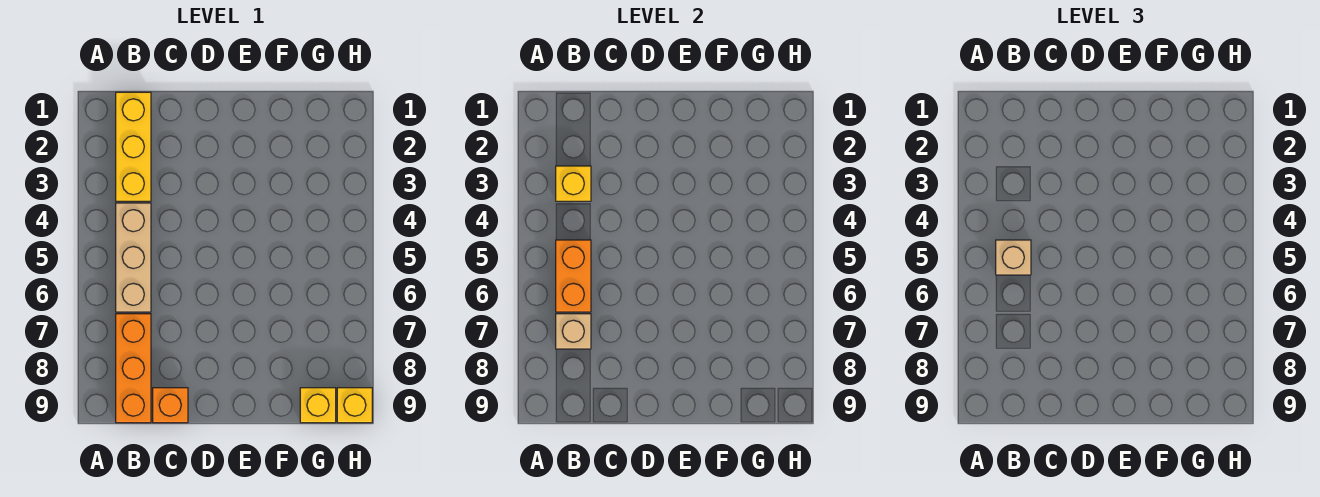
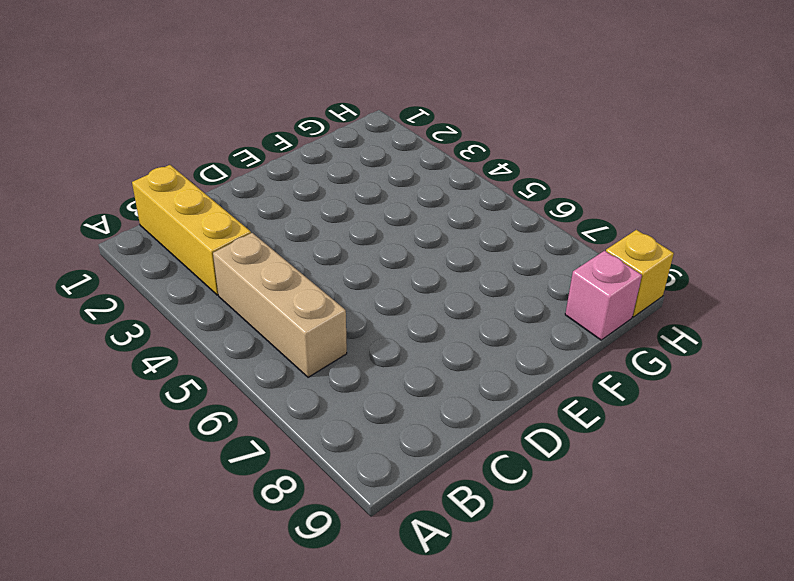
pink 1x1 brick [565,251,642,340] -> yellow 1x1 brick [300,388,336,423]
none -> orange 1x3 brick [116,314,151,423]
none -> orange 1x1 brick [153,388,188,423]

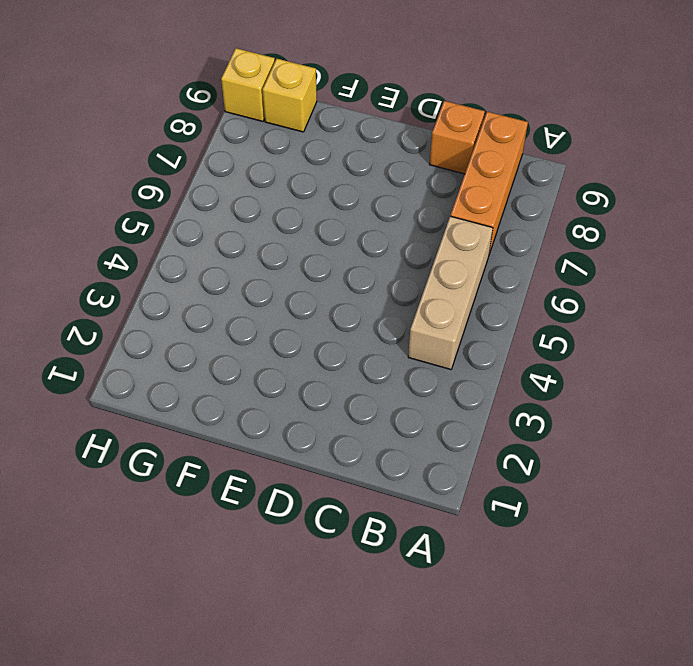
none -> yellow 1x3 brick [116,92,151,201]
none -> yellow 1x1 brick [556,166,591,201]

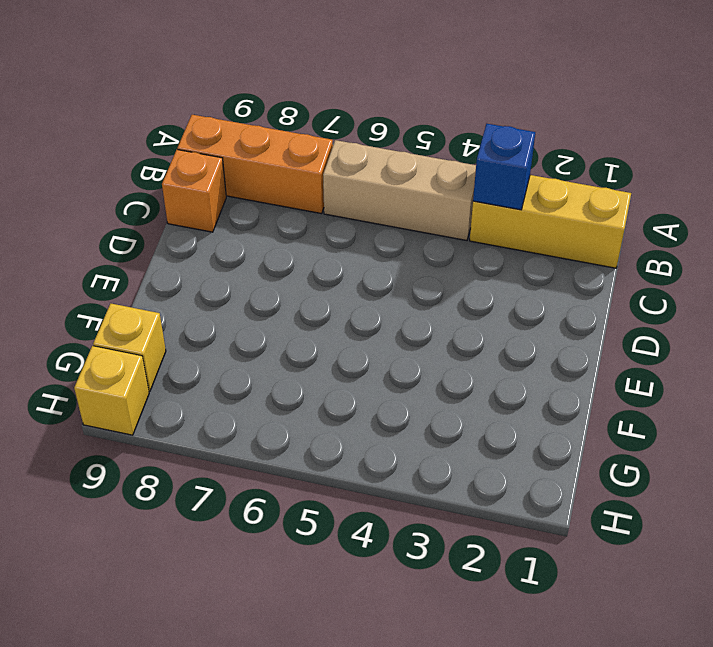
blue 1x1 brick [473,124,535,210] -> yellow 1x1 brick [556,166,591,201]
none -> orange 1x2 brick [556,240,591,312]
none -> tan 1x1 brick [556,314,591,349]

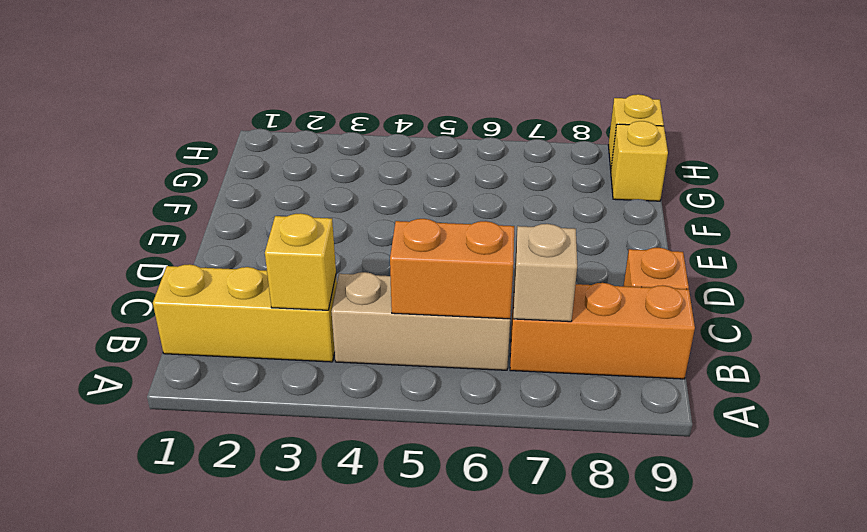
none -> tan 1x1 brick [996,240,1031,275]

